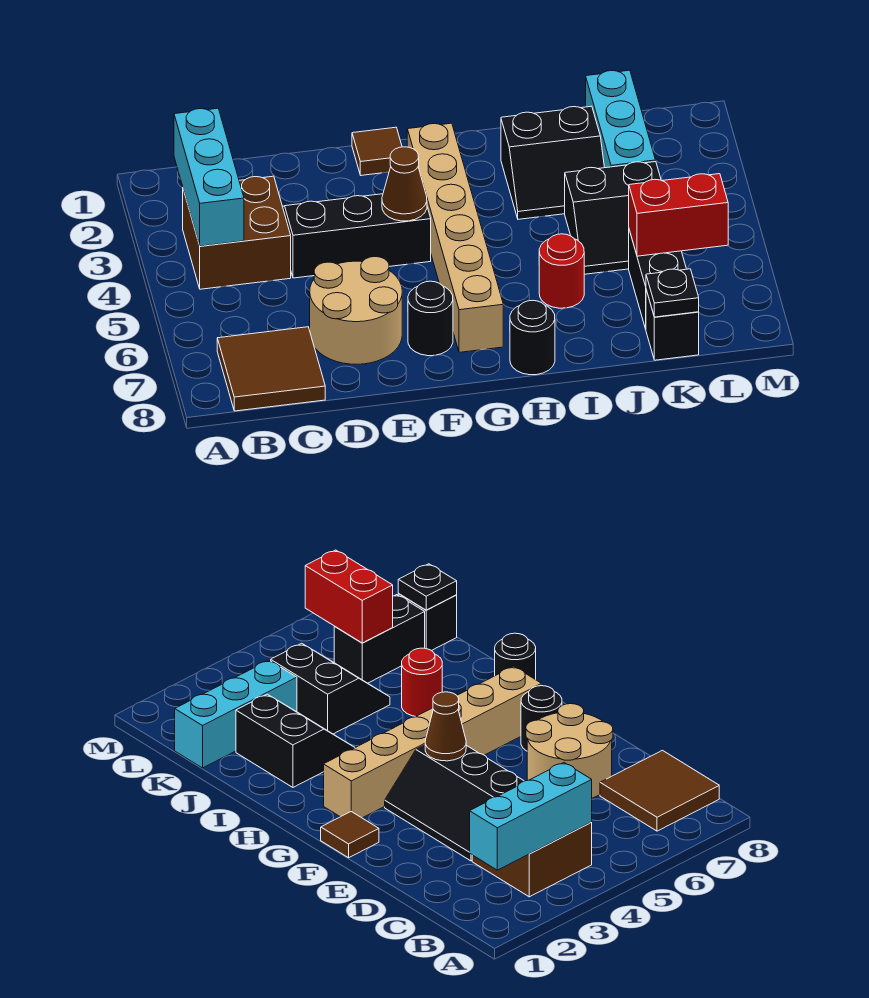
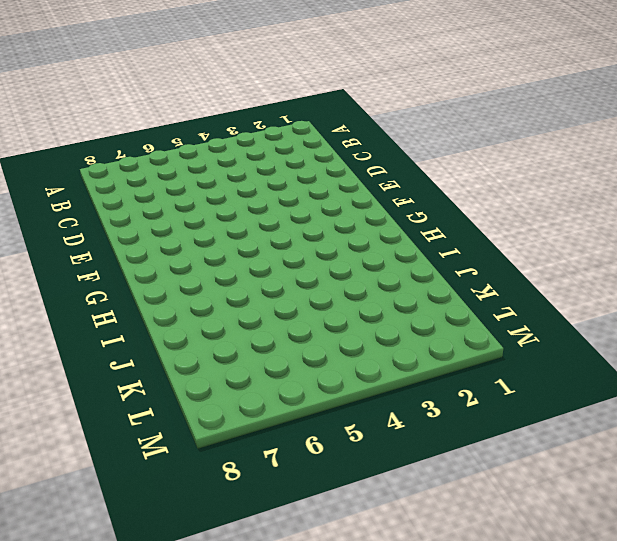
none -> brown 2x2 brick [183,176,291,289]
none -> brown 2x2 tile [217,327,325,411]
none -> black 2x3 slope [283,194,431,278]

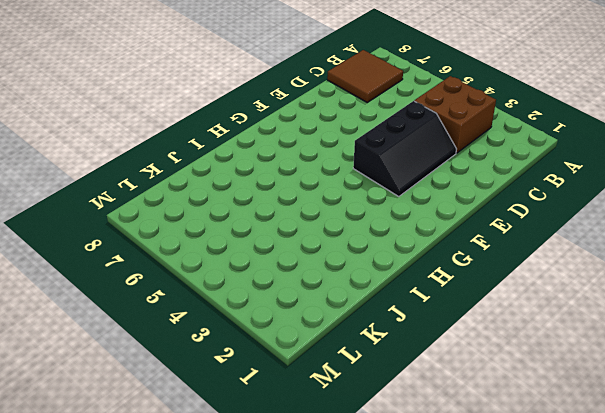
none -> tan 2x2 round brick [310,257,402,364]
none -> brown 1x1 tile [352,127,402,175]
none -> black 1x1 round brick [408,281,453,356]

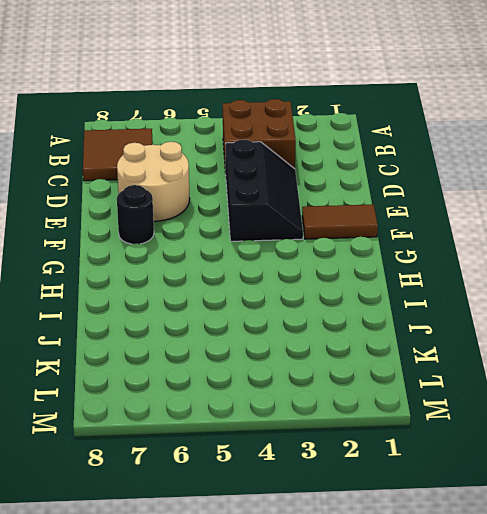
brown 1x2 tile [302,204,378,239] -> brown 1x1 tile [352,127,402,175]
none -> tan 1x6 brick [407,123,503,352]
none -> black 1x1 round brick [510,300,555,375]
none -> black 2x2 slope [501,106,605,219]

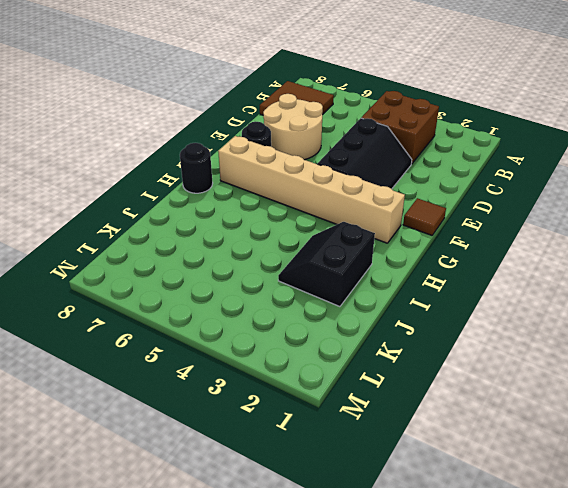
none -> red 1x1 round brick [539,234,584,308]
none -> black 2x2 slope [565,162,661,274]
none -> cyan 1x3 brick [586,70,656,168]

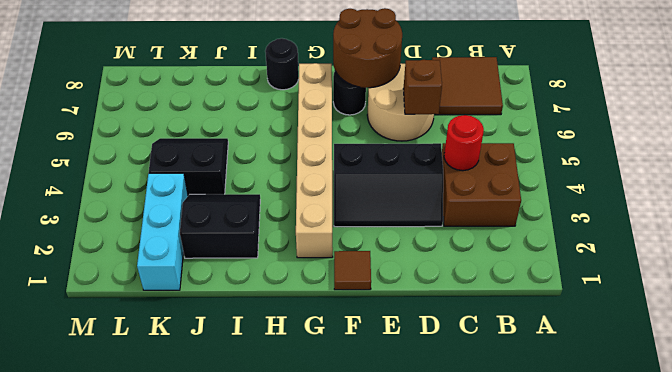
red 1x1 round brick [444,115,484,171] -> red 1x1 round brick moved to [539,234,584,308]
brown 1x1 brick [403,60,442,114] -> none
brown 2x2 round brick [333,8,402,88] -> none
none -> black 1x2 brick [629,230,686,329]
none -> black 1x1 brick [646,290,699,360]
none -> cyan 1x3 brick [174,108,244,246]

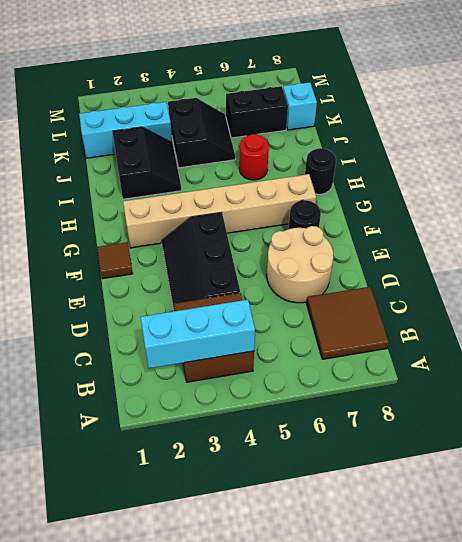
cyan 1x1 brick [283,82,317,130] -> black 1x1 brick [646,290,699,360]
none -> brown 1x1 cone [382,147,427,221]
none -> red 1x2 brick [629,174,728,256]
none -> black 1x1 plate [646,269,699,317]

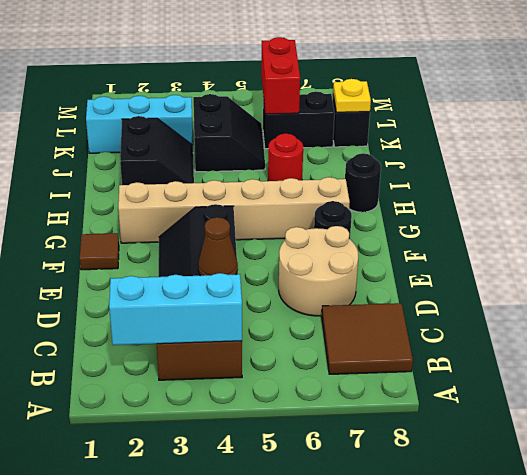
brown 1x1 cone [198,217,238,276] -> brown 1x1 cone moved to [382,147,427,221]
yellow 1x1 plate [333,79,371,112] -> black 1x1 plate [646,269,699,317]

